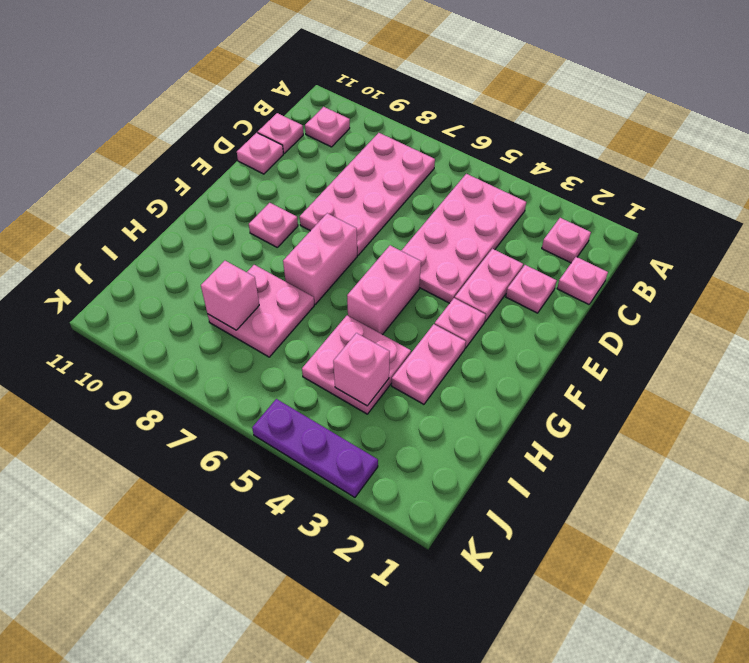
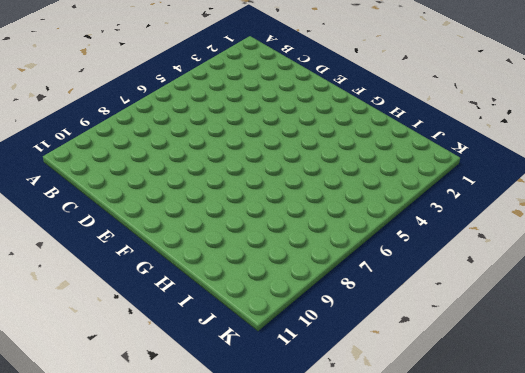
none -> pink 1x1 plate [542,218,591,263]
none -> pink 2x4 plate [401,174,526,303]
none -> pink 2x4 plate [300,133,435,256]

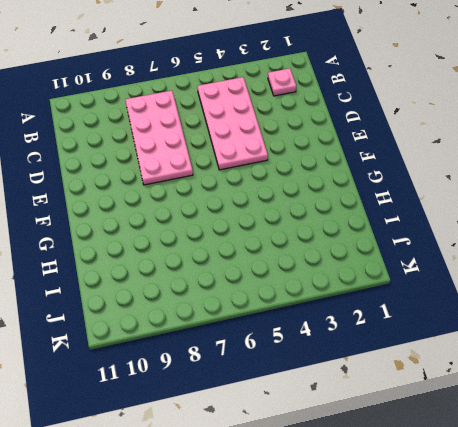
none -> pink 1x1 plate [305,107,350,147]
none -> pink 1x1 plate [557,257,608,304]
none -> pink 1x1 plate [258,113,303,153]

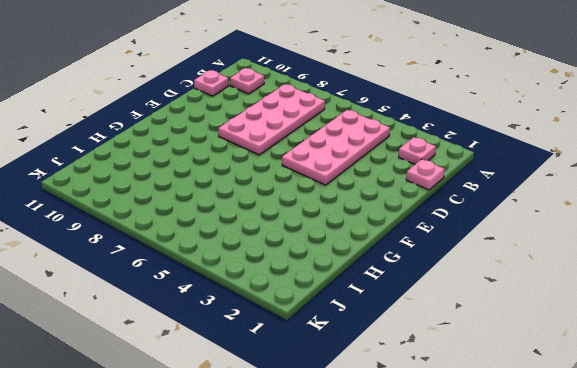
none -> pink 1x1 plate [506,265,557,313]
none -> pink 1x2 plate [455,249,523,322]
none -> pink 1x1 plate [237,133,283,174]

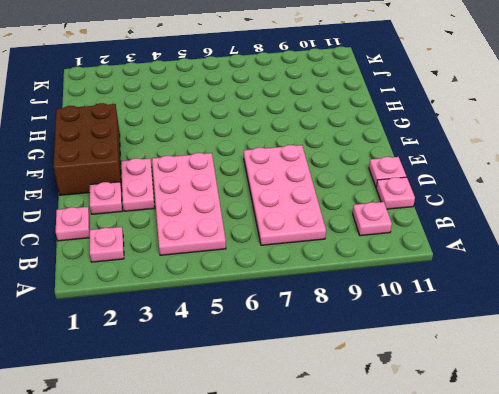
brown 2x3 brick [53,103,122,195] -> none
none -> pink 1x1 plate [435,298,486,348]
none -> pink 1x2 brick [347,245,421,335]
none -> pink 1x2 brick [283,213,357,304]

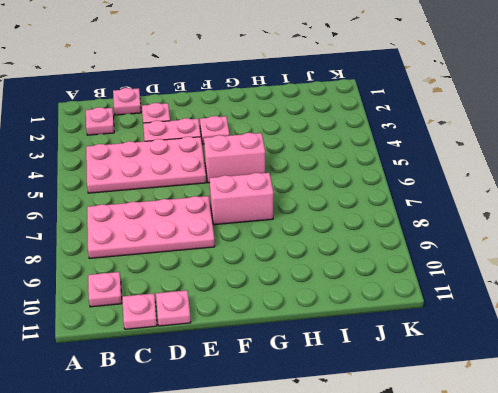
none -> pink 1x1 plate [249,203,298,247]
none -> pink 1x2 plate [392,324,466,404]
none -> pink 2x2 plate [302,316,411,414]

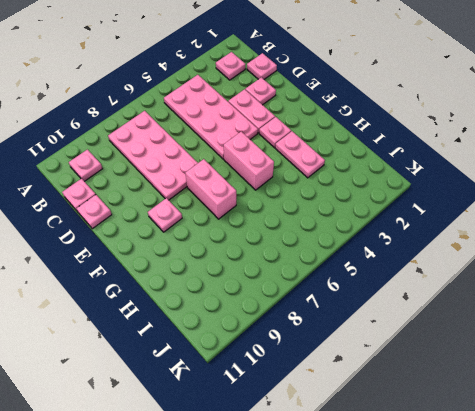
none -> pink 2x2 plate [302,316,411,414]
none -> pink 2x2 plate [208,265,314,357]
none -> purple 1x3 plate [252,399,378,497]

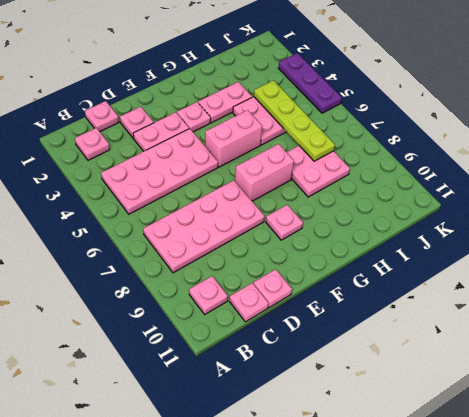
lime 1x4 plate [254,80,335,161] -> pink 1x1 brick [333,333,390,406]
none -> pink 1x1 brick [201,261,259,330]

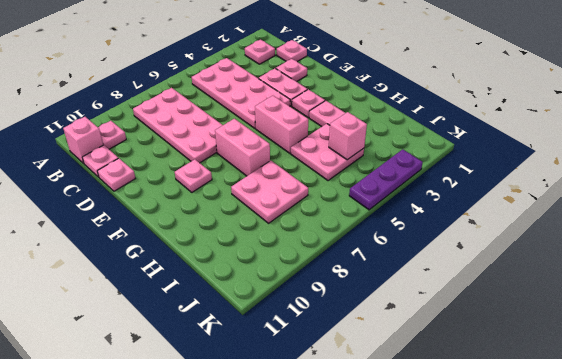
pink 1x1 brick [63,117,103,163] -> pink 1x1 brick moved to [201,261,259,330]

